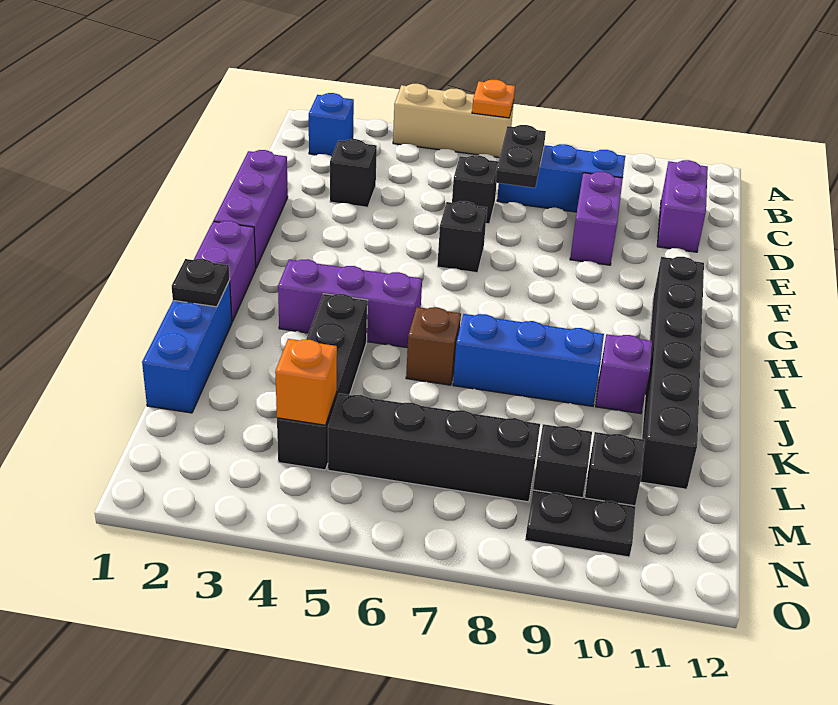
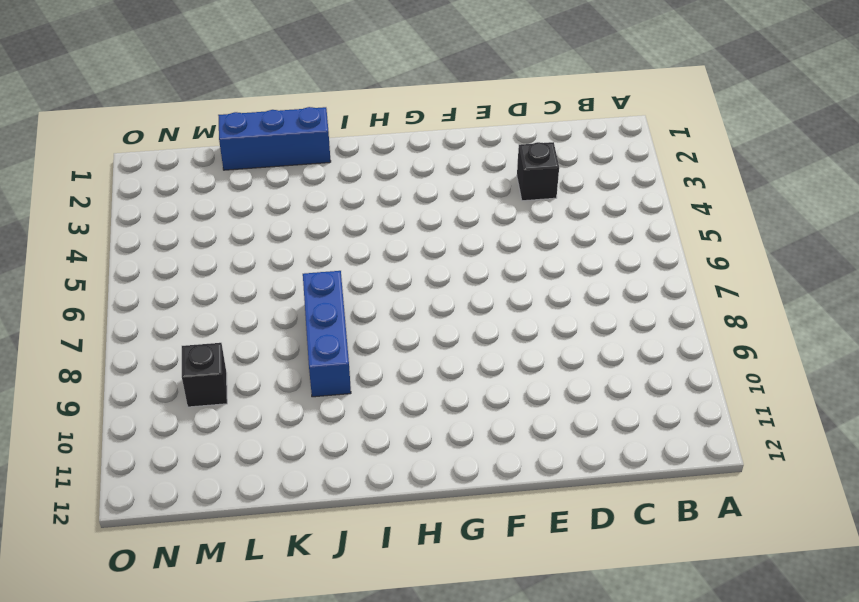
none -> tan 1x3 brick [393,84,514,157]
none -> blue 1x1 brick [309,93,354,157]
none -> blue 1x3 brick [497,144,625,212]

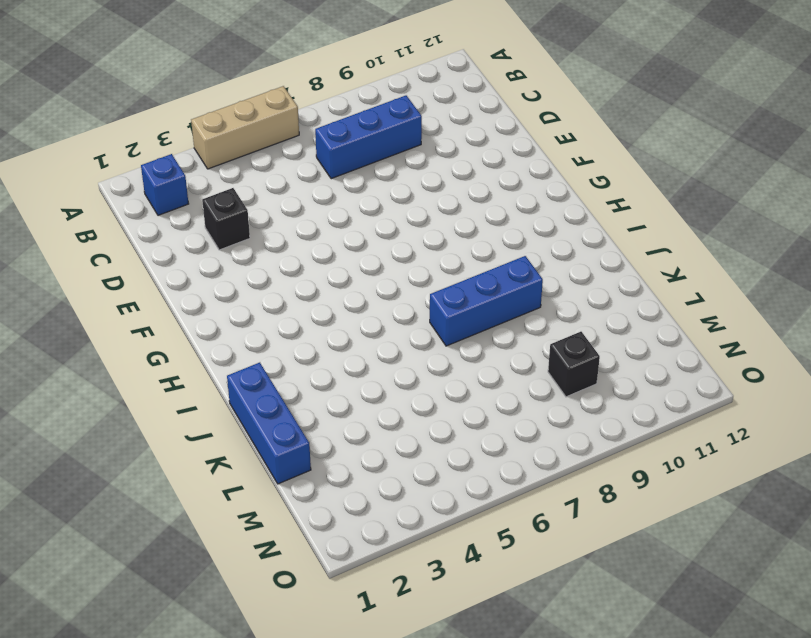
none -> purple 1x2 brick [657,160,708,252]
none -> black 1x1 brick [452,155,498,224]
none -> purple 1x2 brick [570,172,623,265]

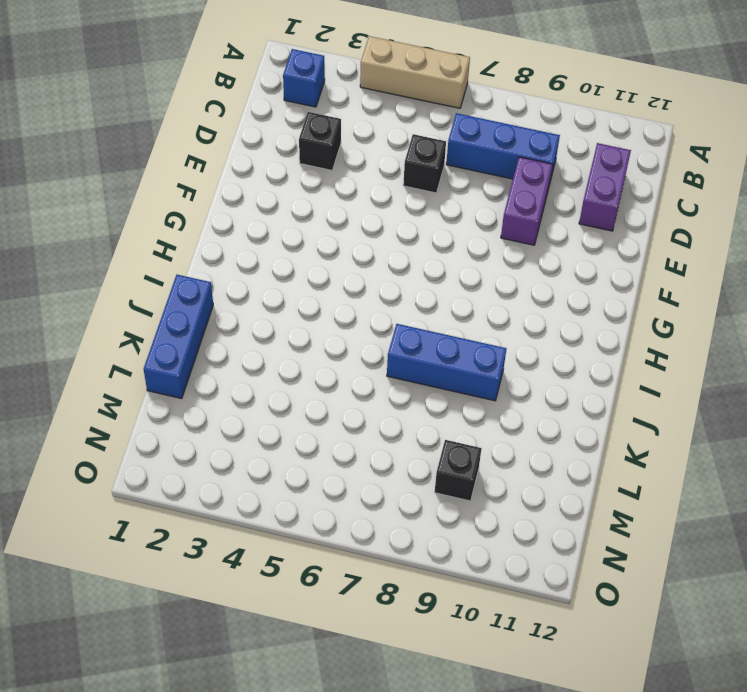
none -> purple 1x3 brick [214,150,288,268]
none -> black 1x1 brick [437,201,487,273]
none -> black 1x6 brick [640,257,704,489]

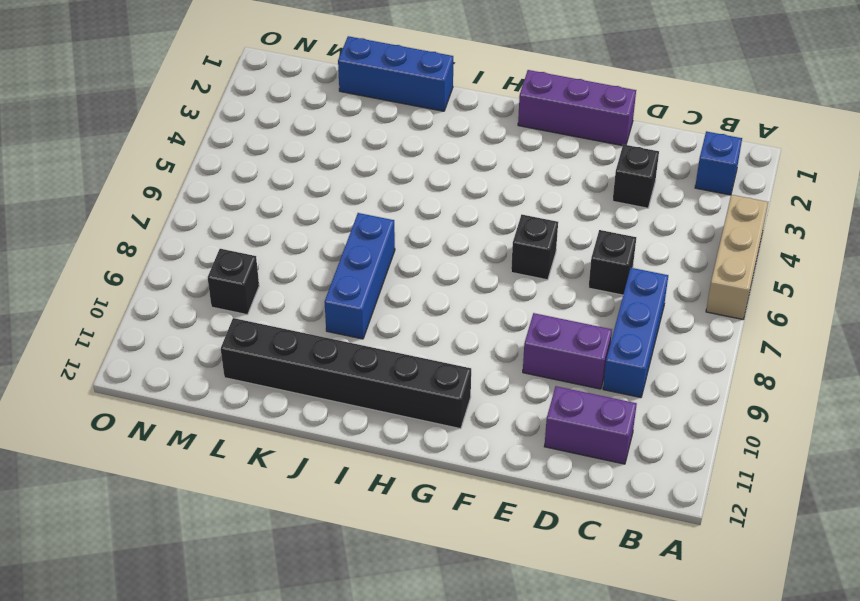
none -> purple 1x2 brick [194,221,256,322]
none -> purple 1x3 brick [278,259,422,348]
none -> black 1x4 brick [277,294,367,470]

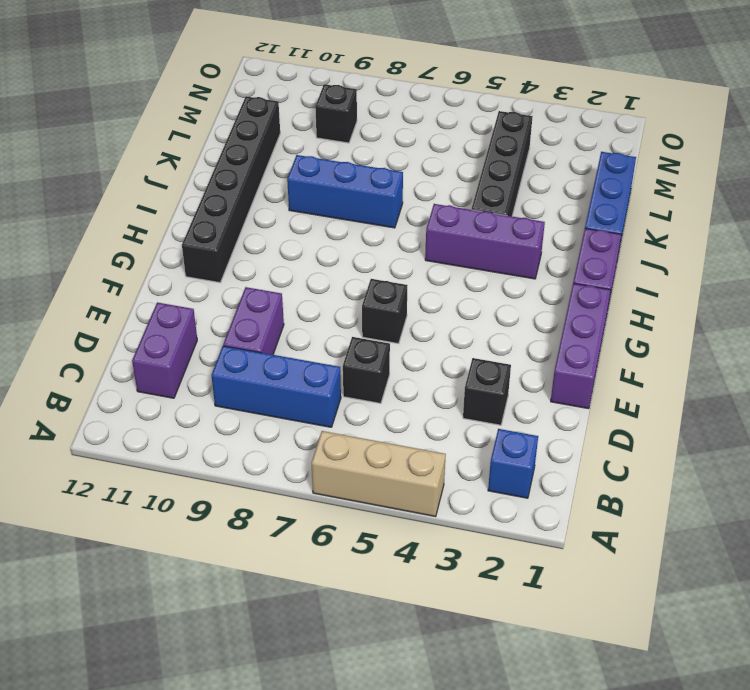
none -> brown 1x1 brick [406,307,461,385]
none -> purple 1x1 brick [596,334,652,414]
none -> black 1x4 brick [328,393,540,502]

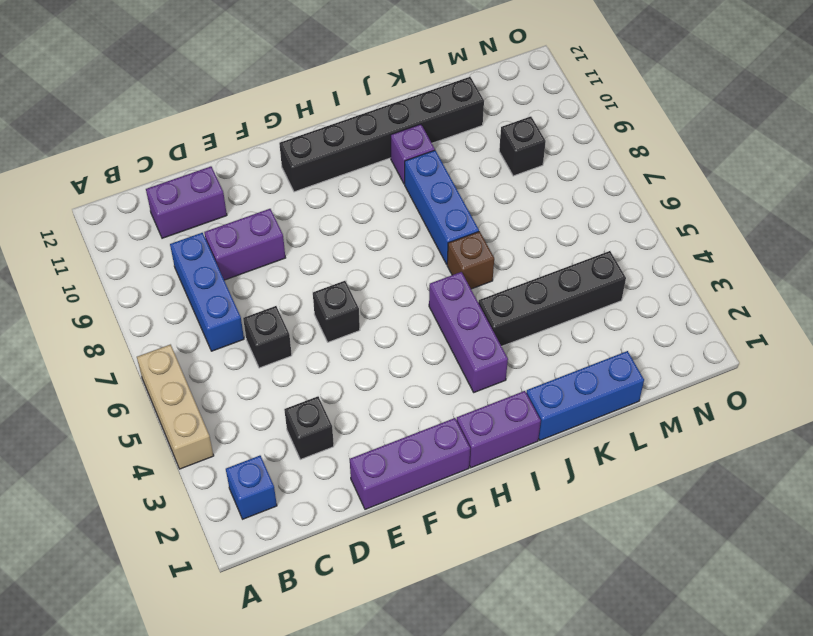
none -> black 1x4 brick [328,393,540,502]
none -> black 1x1 brick [585,432,644,506]
none -> black 1x2 plate [525,490,636,557]

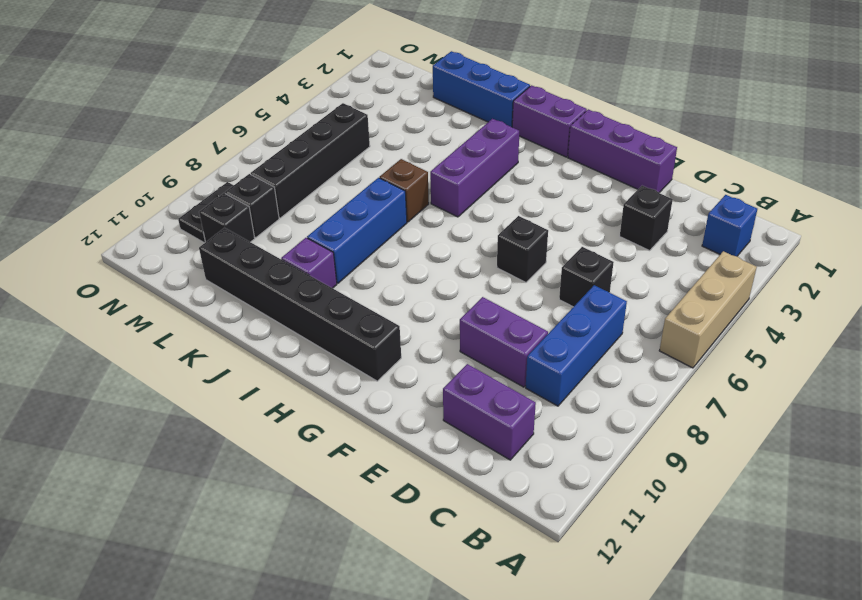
none -> black 1x4 brick [277,294,367,470]
none -> orange 1x1 plate [472,80,515,118]
none -> black 1x2 plate [496,125,546,188]

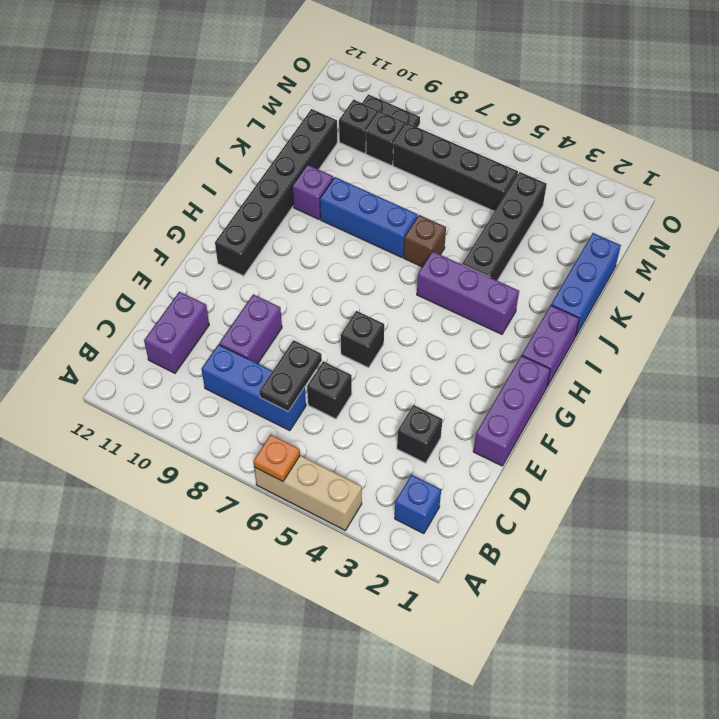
none -> black 1x1 plate [172,259,230,307]
none -> orange 1x1 brick [275,339,337,425]

